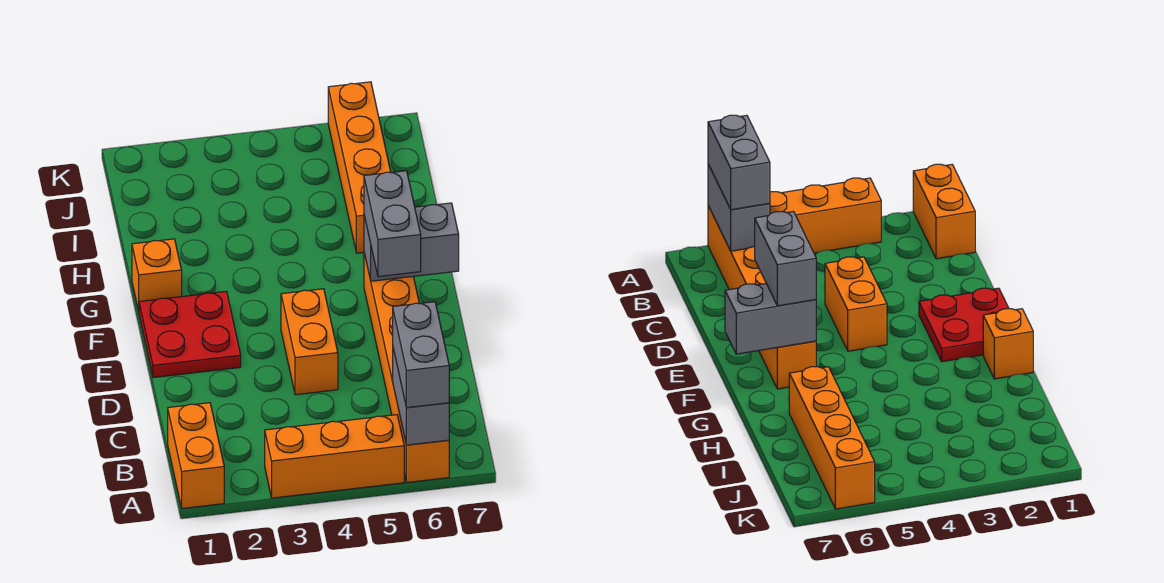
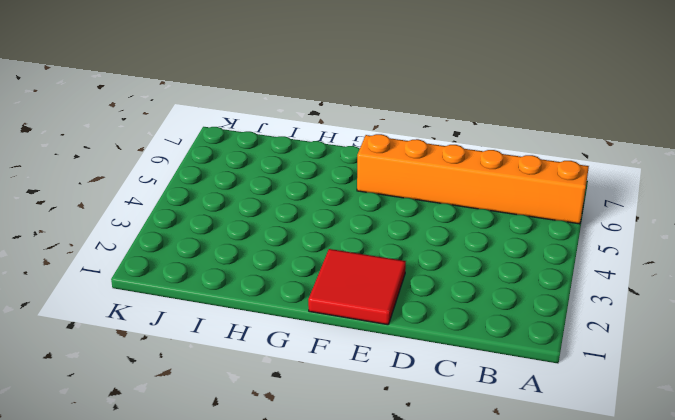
red 2x2 tile [308,249,406,325] -> red 2x2 plate [139,291,241,377]
none -> orange 1x2 brick [168,403,224,508]
none -> orange 1x3 brick [265,415,404,498]

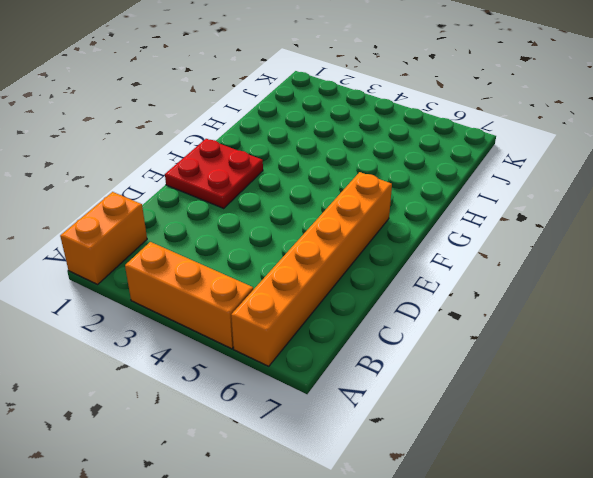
none -> orange 1x2 brick [281,289,338,395]
none -> orange 1x1 brick [132,239,182,311]

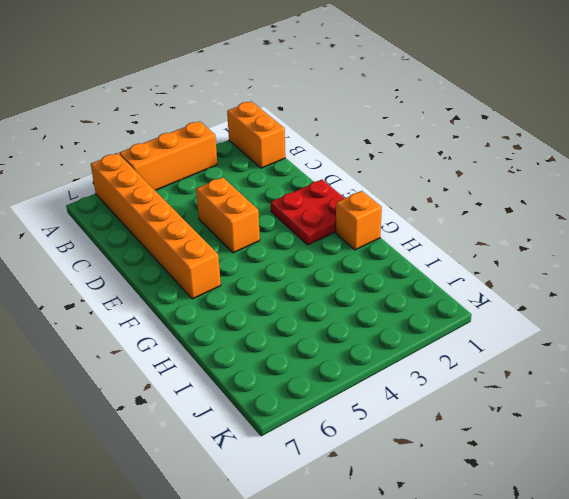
none -> orange 1x4 brick [328,82,391,253]
none -> grey 1x2 brick [393,349,449,445]

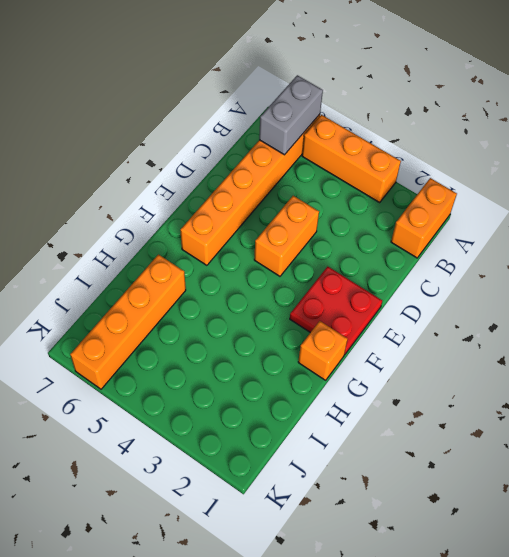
none -> grey 1x2 brick [364,203,459,281]
none -> grey 1x2 brick [393,302,449,408]

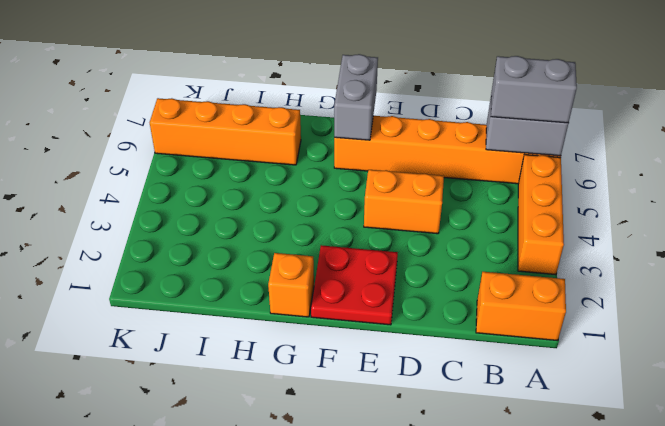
none -> grey 1x2 brick [364,171,421,277]

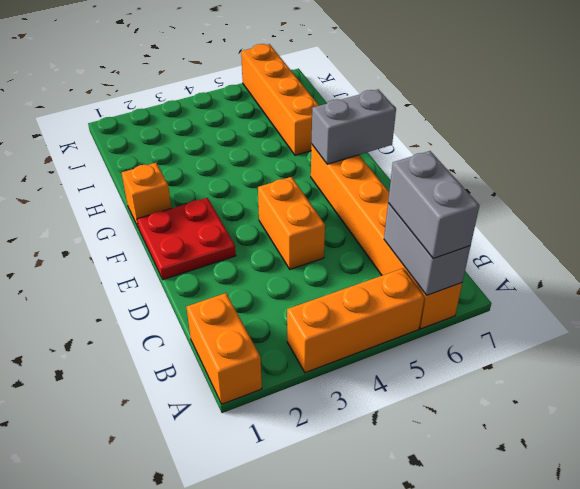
none -> grey 1x2 brick [364,171,421,277]

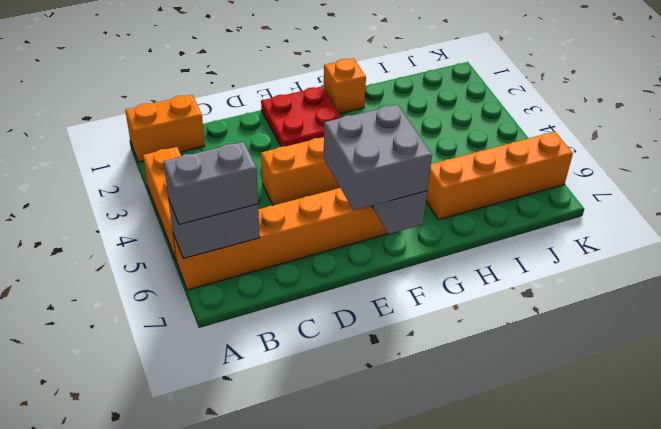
grey 2x2 brick [324,105,432,211] -> grey 1x2 brick [364,171,421,277]

